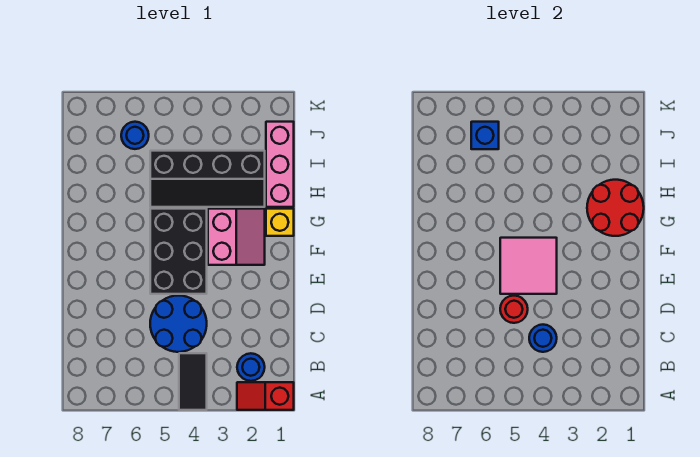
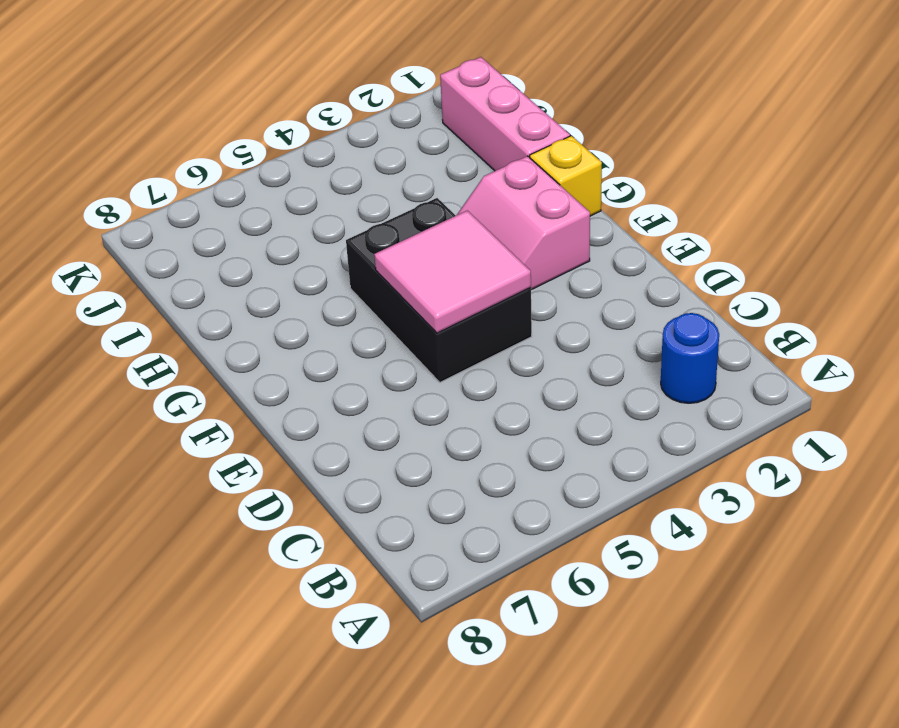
pink 2x2 slope [457,156,590,290] -> pink 2x2 slope turned to [208,209,265,265]
none -> red 1x2 slope [237,382,294,410]
none -> black 1x2 tile [179,353,207,410]
none -> blue 2x2 round brick [150,295,207,352]

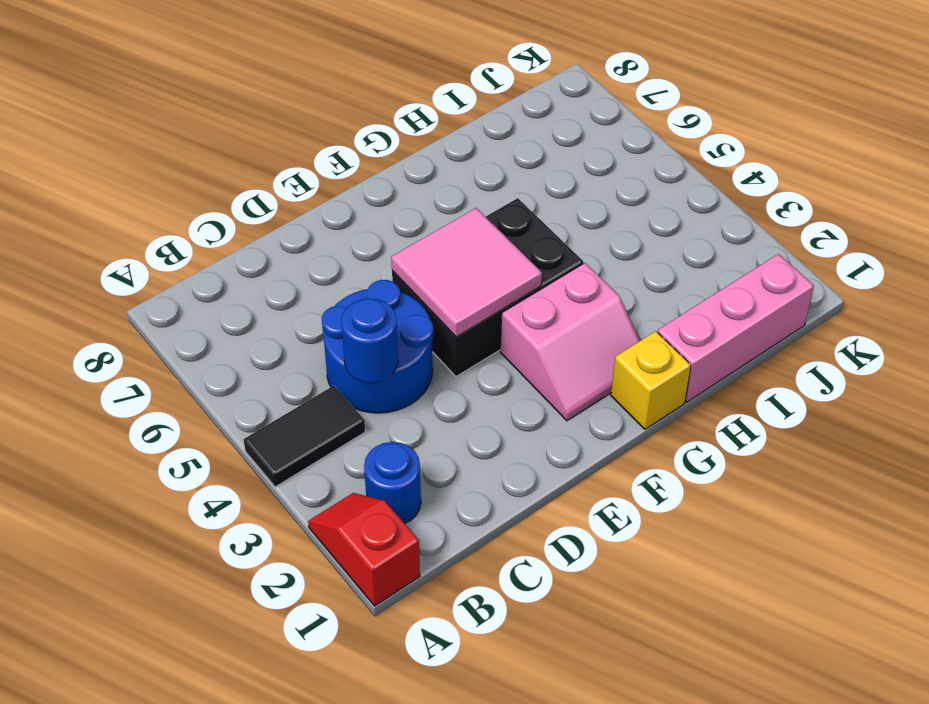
none -> black 2x4 slope [150,151,265,207]
none -> blue 1x1 round brick [121,122,149,149]
none -> red 1x1 round brick [500,296,528,323]

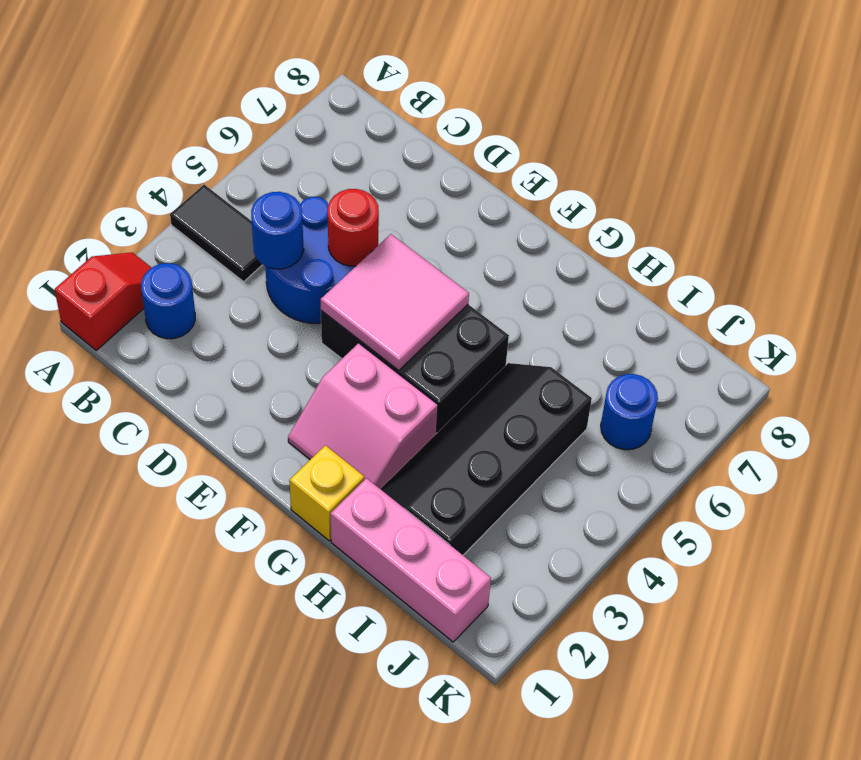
none -> red 2x2 round brick [587,180,644,236]
none -> blue 1x1 brick [471,122,499,149]

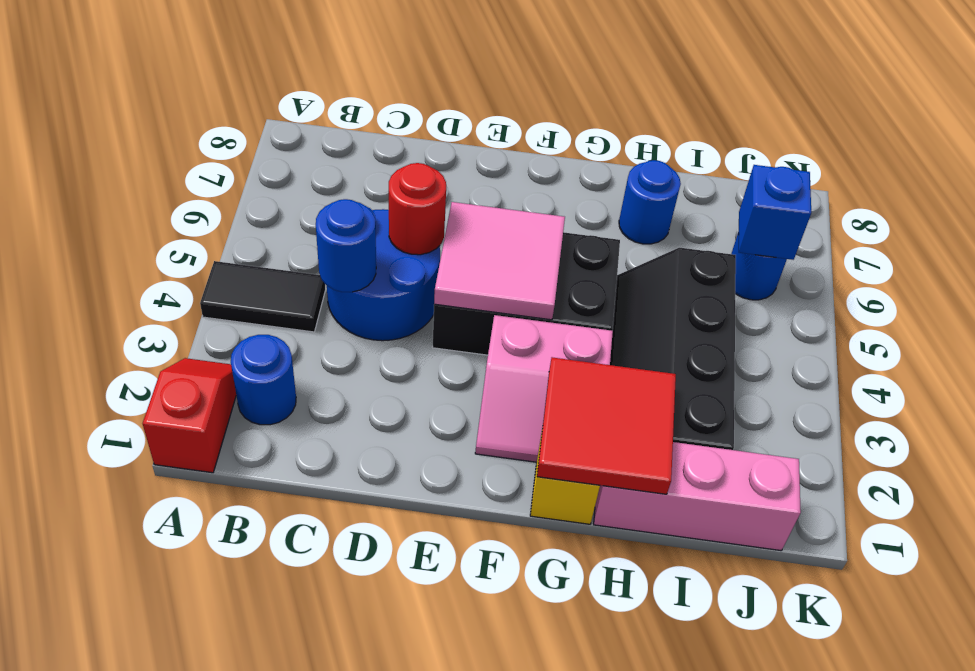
red 2x2 tile [537,357,676,494] -> red 2x2 round brick [587,180,644,236]
blue 1x1 round brick [619,160,681,244] -> none

